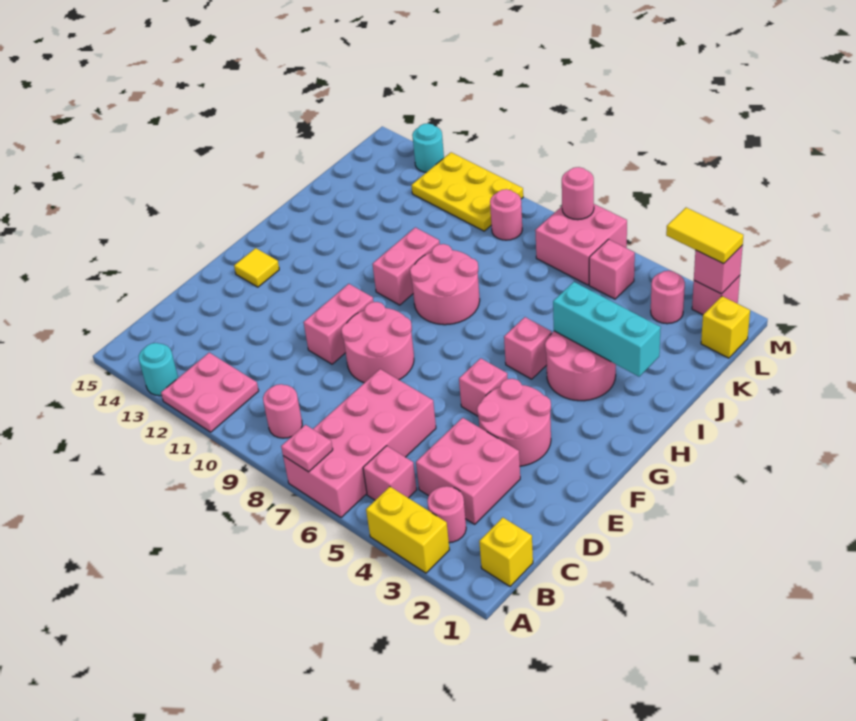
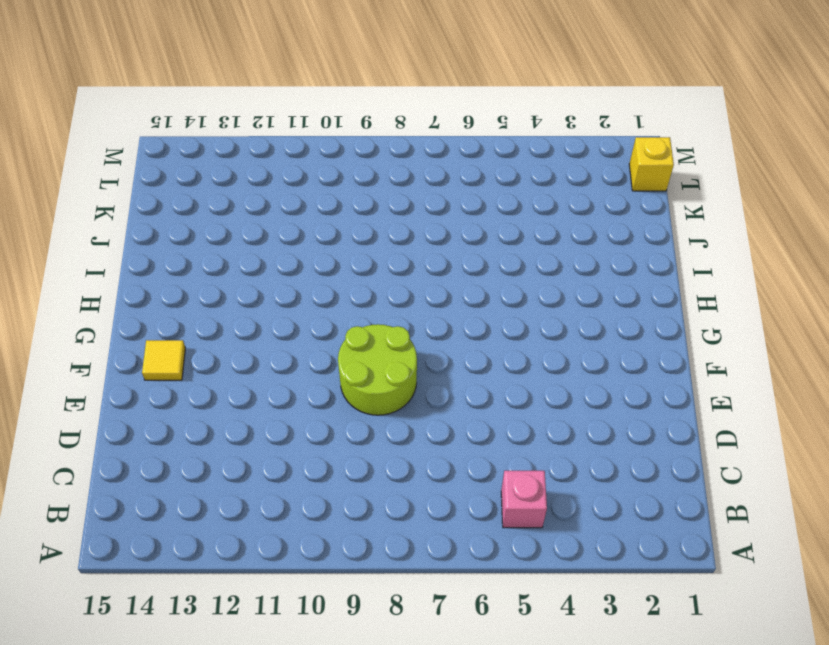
lime 2x2 round brick [338,324,417,415] -> pink 2x2 round brick [341,302,414,383]
none -> yellow 1x2 brick [366,487,449,573]
none -> pink 2x4 brick [283,369,436,518]
none -> pink 2x2 plate [161,353,259,432]
none -> cyan 1x1 round brick [139,343,178,396]

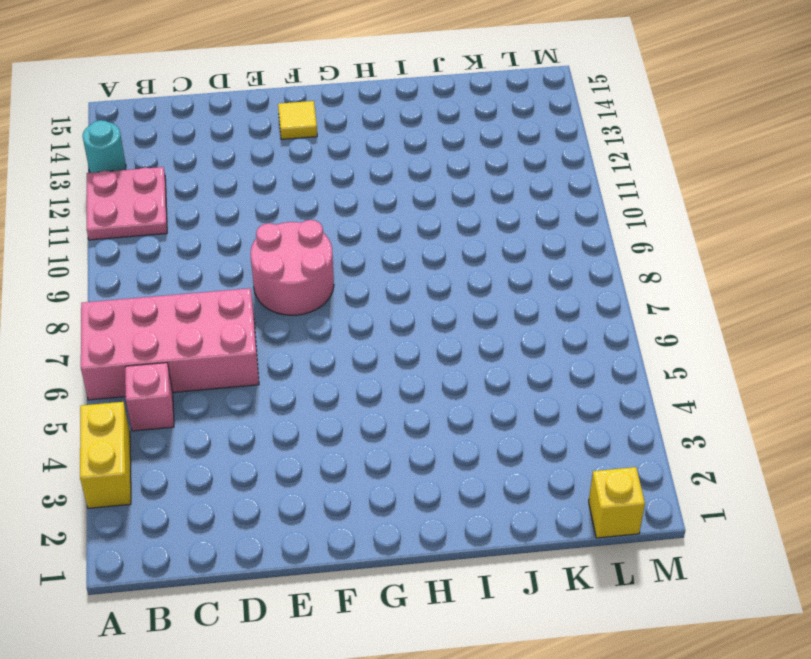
none -> yellow 1x1 brick [479,517,533,586]
none -> pink 1x1 round brick [427,486,466,543]
none -> pink 1x1 round brick [263,384,302,438]
none -> pink 2x2 brick [416,418,520,524]

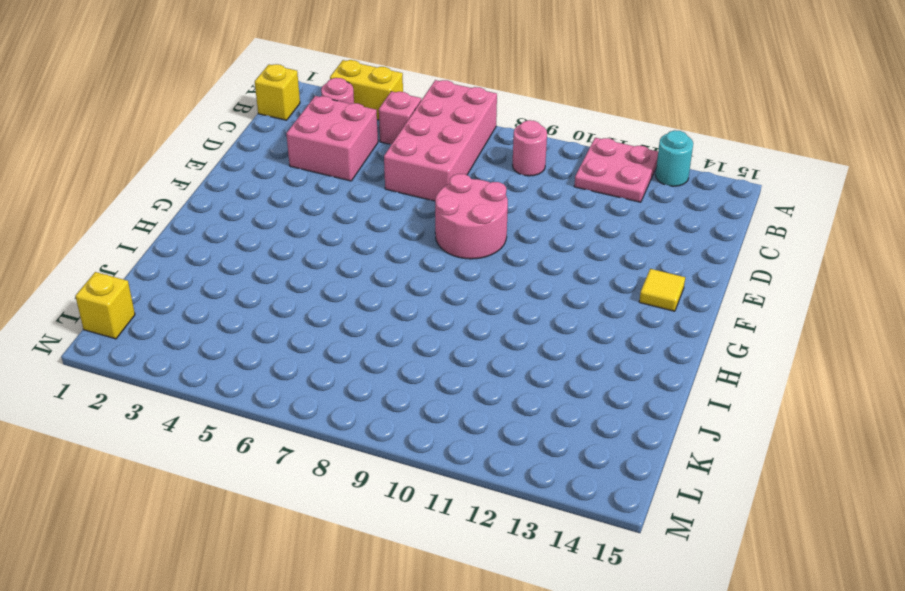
none -> pink 2x2 round brick [477,379,551,466]
none -> pink 1x2 brick [304,284,373,364]
none -> pink 1x1 brick [459,358,508,416]
none -> pink 2x2 round brick [545,331,616,401]

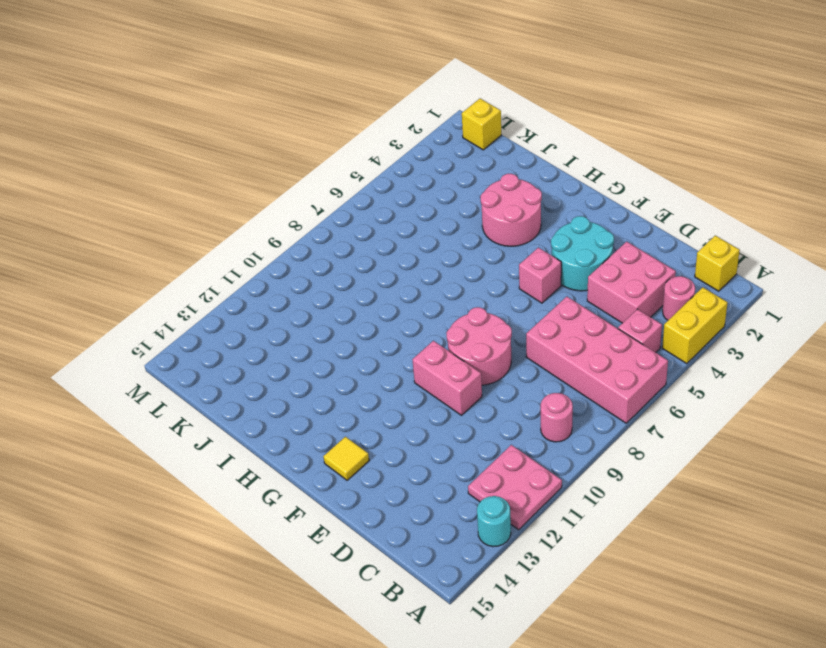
cyan 2x2 round brick [551,216,614,291] -> pink 2x2 round brick [477,379,551,466]
none -> pink 1x1 brick [504,317,551,379]
none -> pink 2x2 round brick [410,244,480,325]
none -> pink 1x2 brick [372,227,440,305]
none -> pink 1x1 round brick [651,271,685,324]

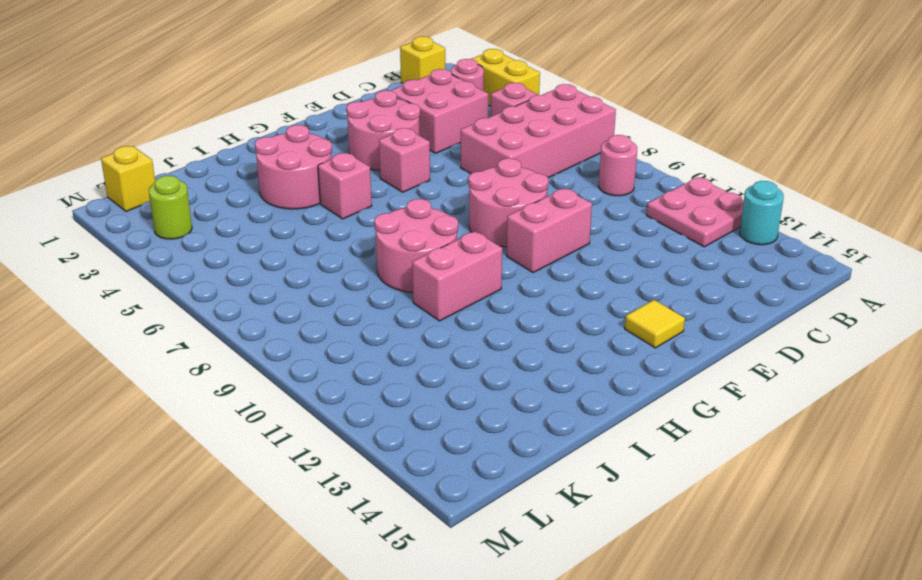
lime 1x1 round brick [149,176,192,239] -> pink 1x1 round brick [651,271,685,324]
none -> pink 1x1 brick [589,239,635,299]
none -> pink 2x2 brick [535,204,627,285]
none -> pink 1x1 round brick [490,189,522,240]
none -> yellow 2x3 plate [411,152,523,231]

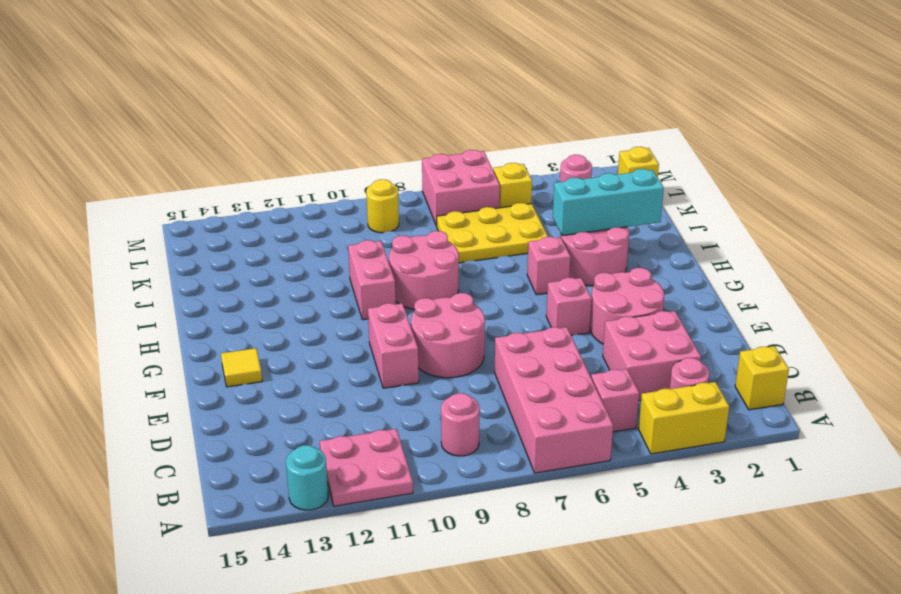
yellow 2x3 plate [437,203,548,263] -> yellow 2x3 plate moved to [411,152,523,231]
yellow 1x1 brick [493,163,532,208] -> pink 1x1 brick [589,239,635,299]
yellow 1x1 round brick [366,179,399,233] -> pink 1x1 round brick [490,189,522,240]
none -> pink 1x1 brick [692,276,740,315]
none -> cyan 1x1 round brick [412,123,444,172]
none -> pink 1x1 plate [281,425,333,472]
none -> pink 1x1 brick [694,245,743,294]

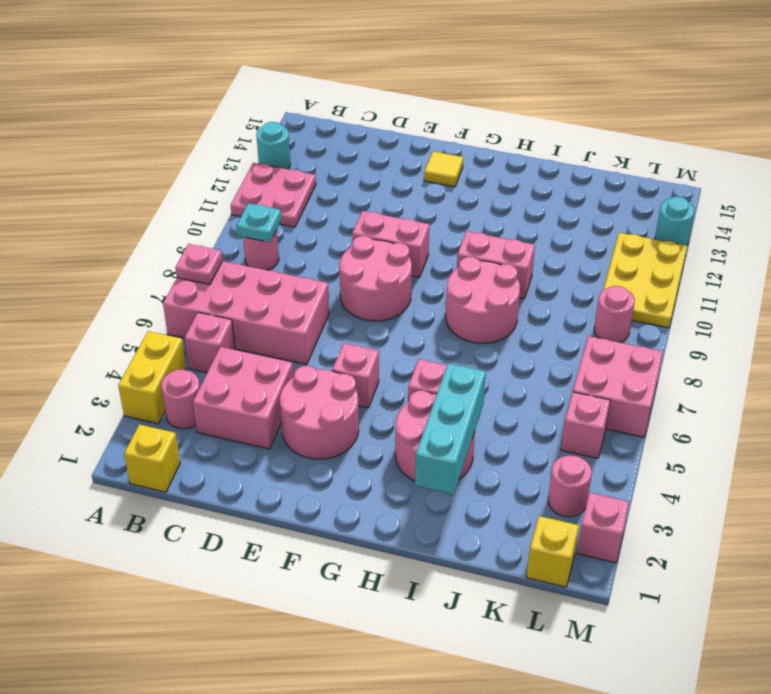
cyan 1x1 plate [237,203,281,242] -> none
none -> pink 1x1 brick [694,245,743,294]
none -> pink 1x1 round brick [562,167,594,220]
none -> yellow 1x2 tile [666,208,743,264]

